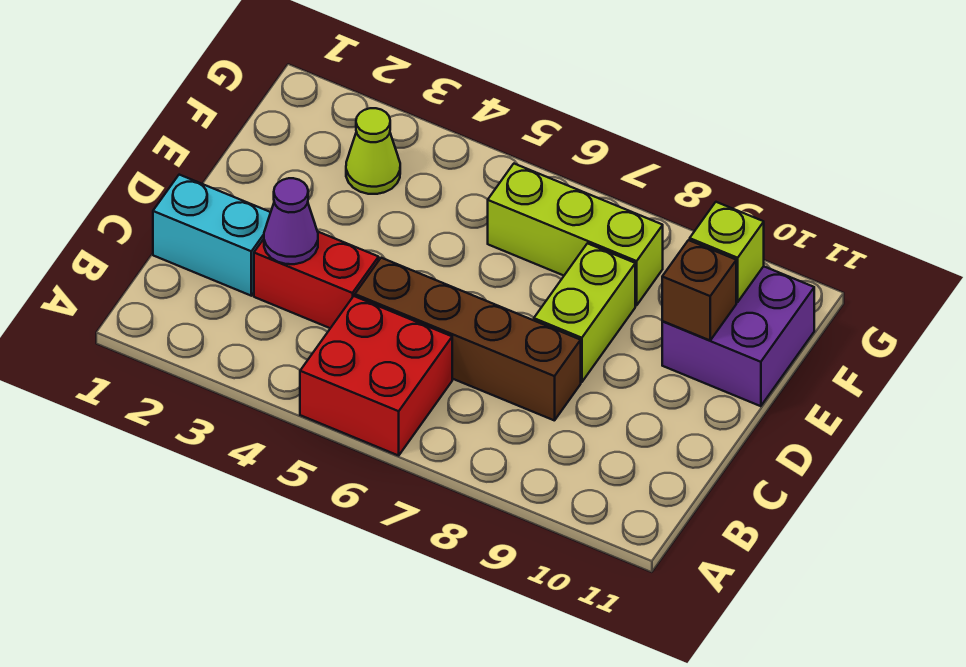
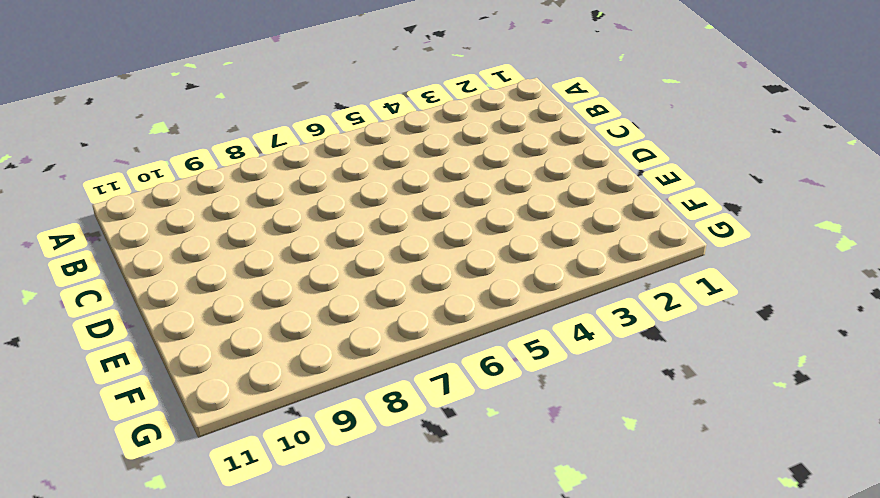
none -> red 2x2 brick [300,296,452,456]
none -> cyan 1x2 brick [153,175,271,296]

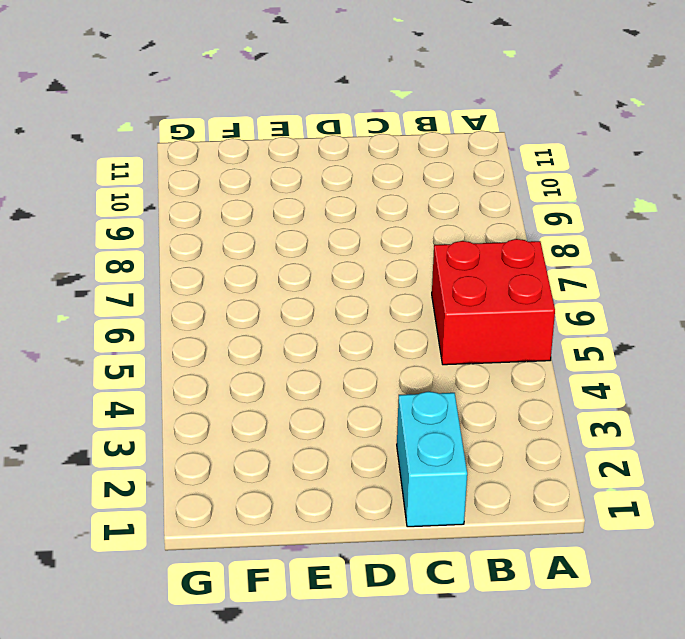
none -> red 1x2 brick [254,232,379,328]
none -> brown 1x4 brick [355,258,581,421]

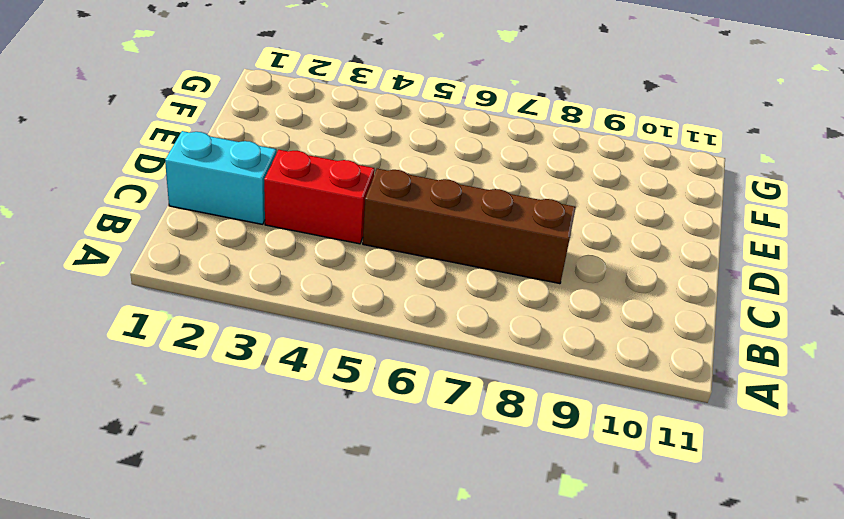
none -> red 2x2 brick [300,296,452,456]
none -> lime 1x2 brick [534,243,635,382]

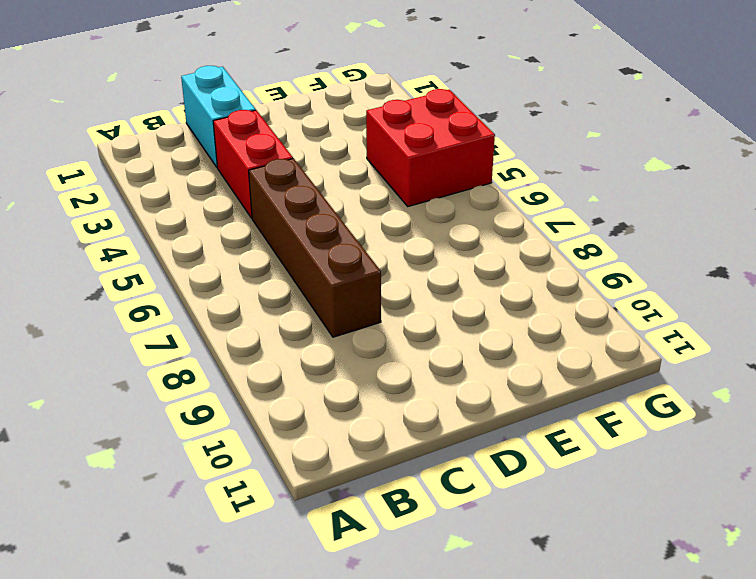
red 2x2 brick [366,89,495,206] -> red 2x2 brick moved to [300,296,452,456]
none -> lime 1x2 brick [534,243,635,382]
none -> purple 2x2 brick [662,266,814,406]

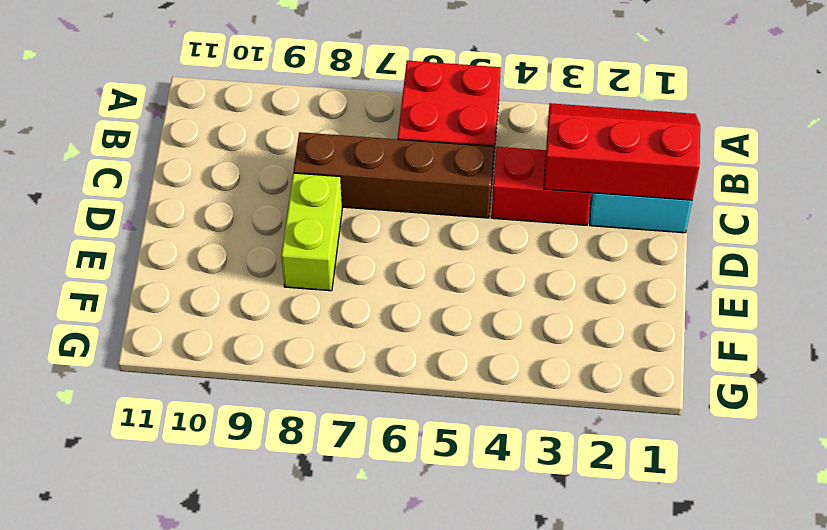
red 2x3 slope [544,103,700,200] -> purple 1x1 cone [264,178,318,264]
none -> purple 2x2 brick [662,266,814,406]
none -> lime 1x1 cone [346,108,400,194]

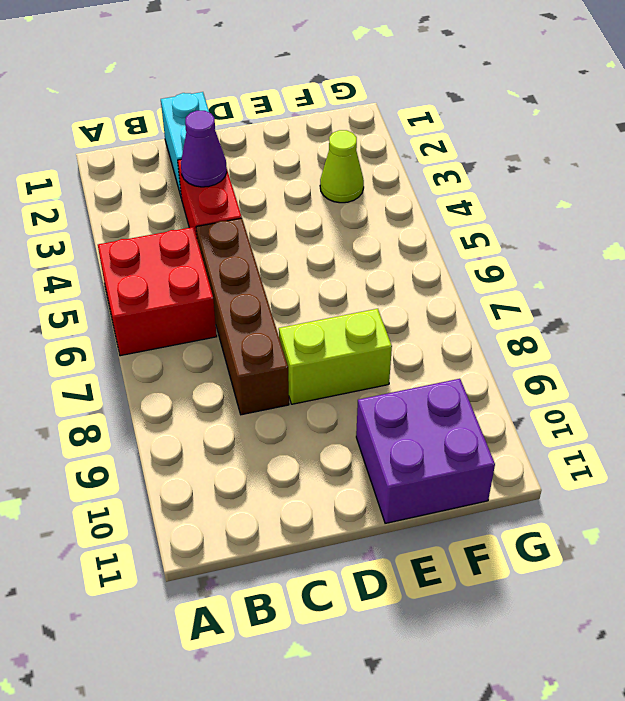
none -> lime 1x3 brick [488,164,663,305]
none -> brown 1x1 brick [662,240,736,341]

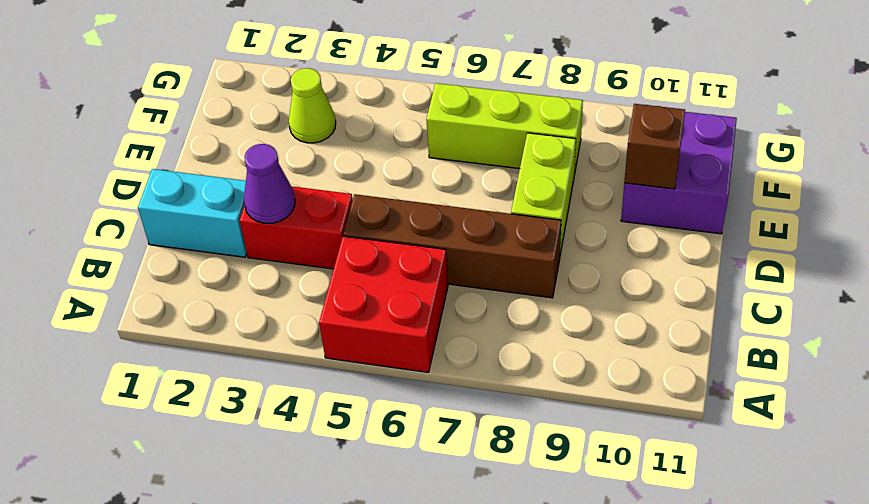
none -> lime 1x1 brick [690,202,764,302]

